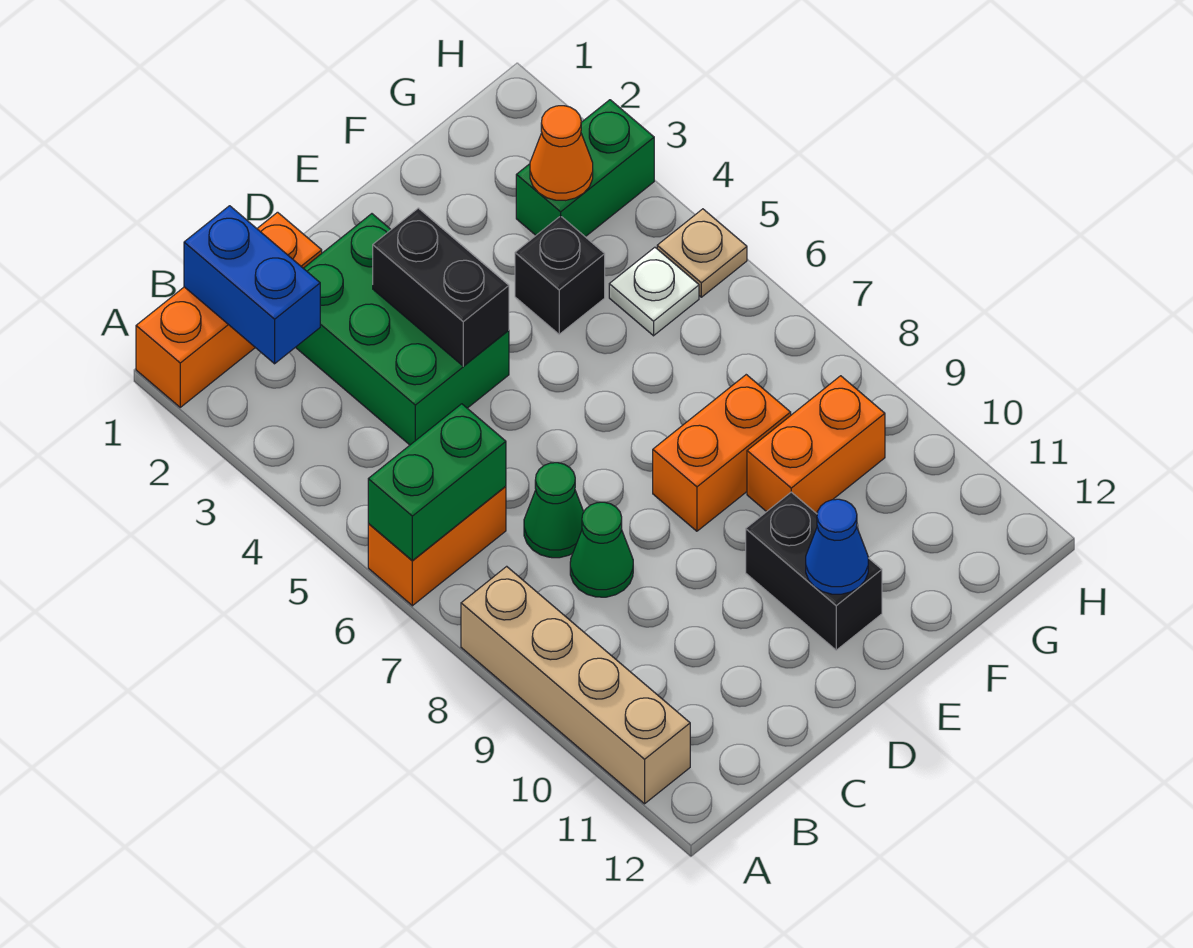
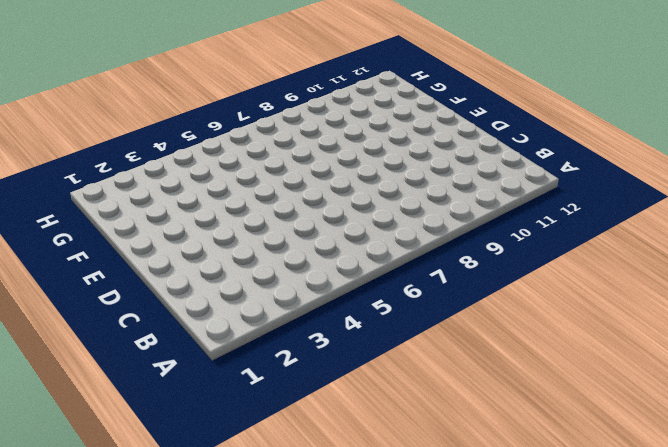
none -> orange 1x3 brick [136,212,322,407]
none -> orange 1x2 brick [368,486,506,606]
none -> tan 1x4 brick [461,566,690,804]

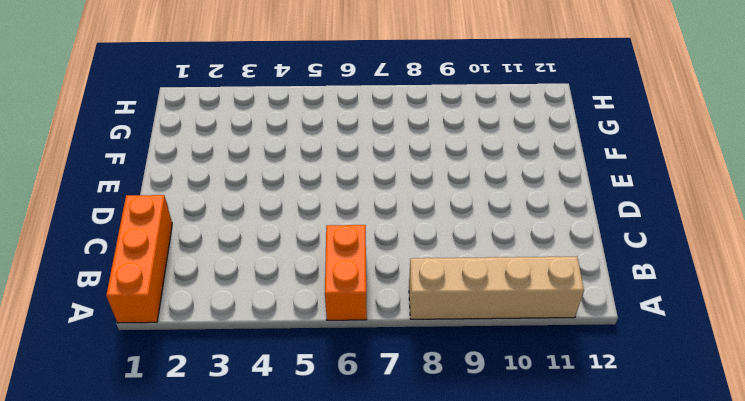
none -> green 2x3 brick [296,214,509,445]
none -> green 1x1 cone [524,463,584,558]
none -> green 1x1 cone [570,502,633,597]

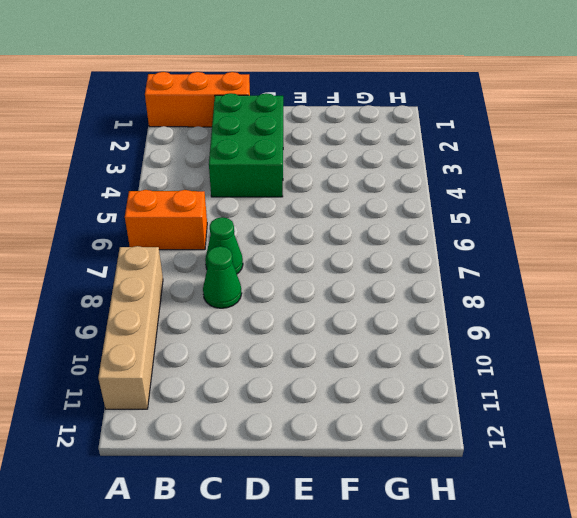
none -> orange 1x2 brick [653,375,791,531]
none -> black 1x2 brick [746,492,882,650]
none -> black 1x1 brick [515,216,605,334]

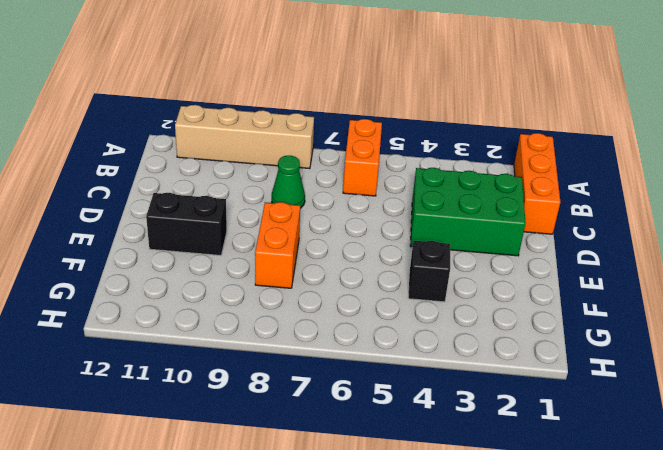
none -> green 1x1 cone [524,463,584,558]
none -> orange 1x2 brick [747,376,885,513]
none -> green 1x2 brick [516,100,654,237]

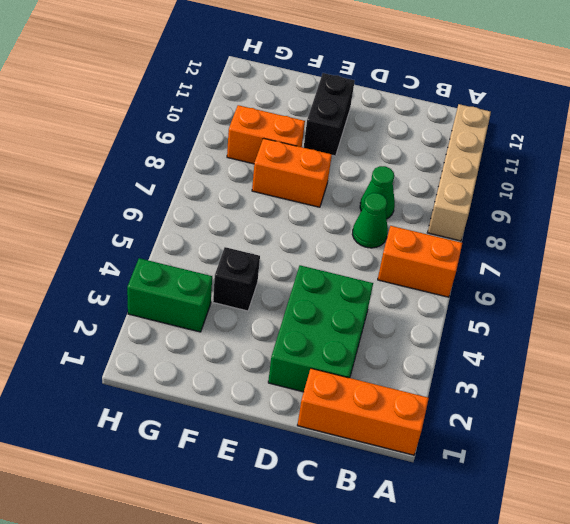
none -> white 1x1 plate [609,247,699,336]
none -> tan 1x1 plate [657,209,747,297]
none -> green 1x2 brick [368,404,506,561]

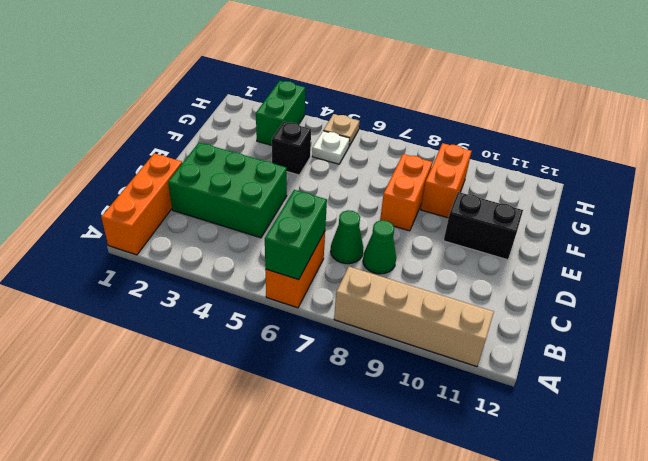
none -> blue 1x2 brick [184,206,320,364]
none -> black 1x2 brick [373,208,509,366]
none -> blue 1x1 cone [806,499,868,594]

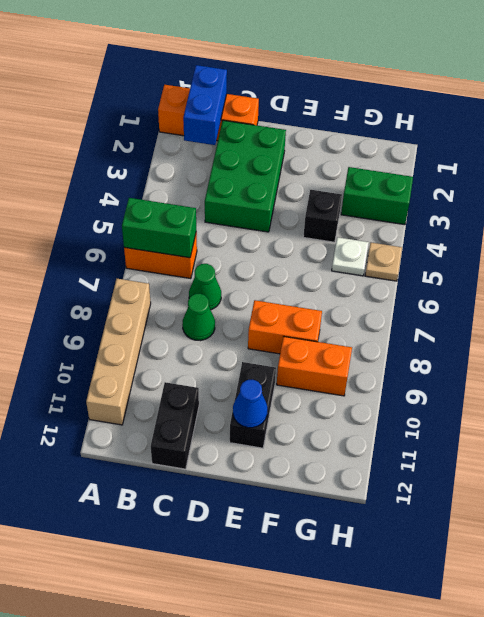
black 1x2 brick [151,382,199,469] -> black 1x2 brick moved to [373,208,509,366]
none -> orange 1x1 cone [530,106,593,201]

